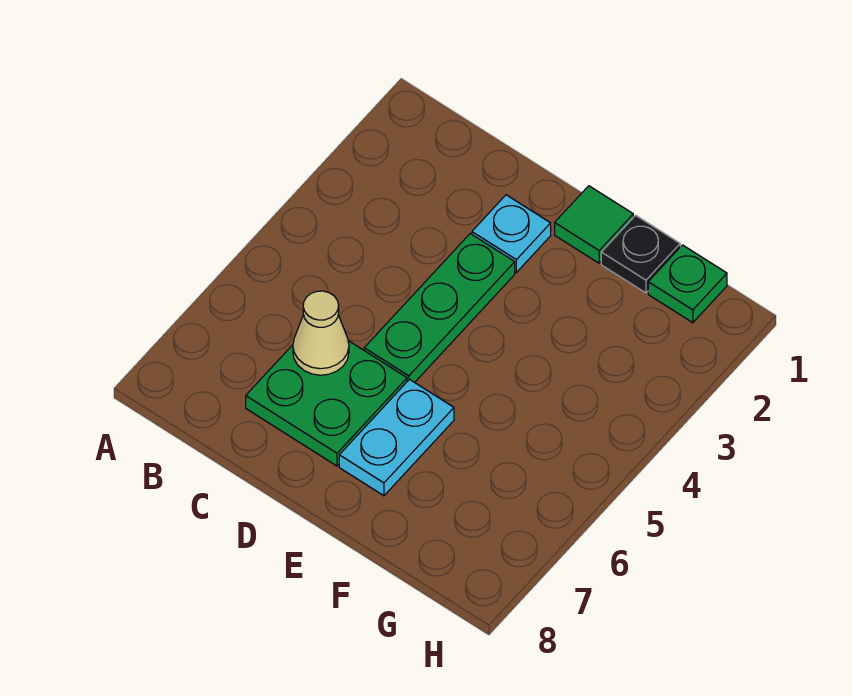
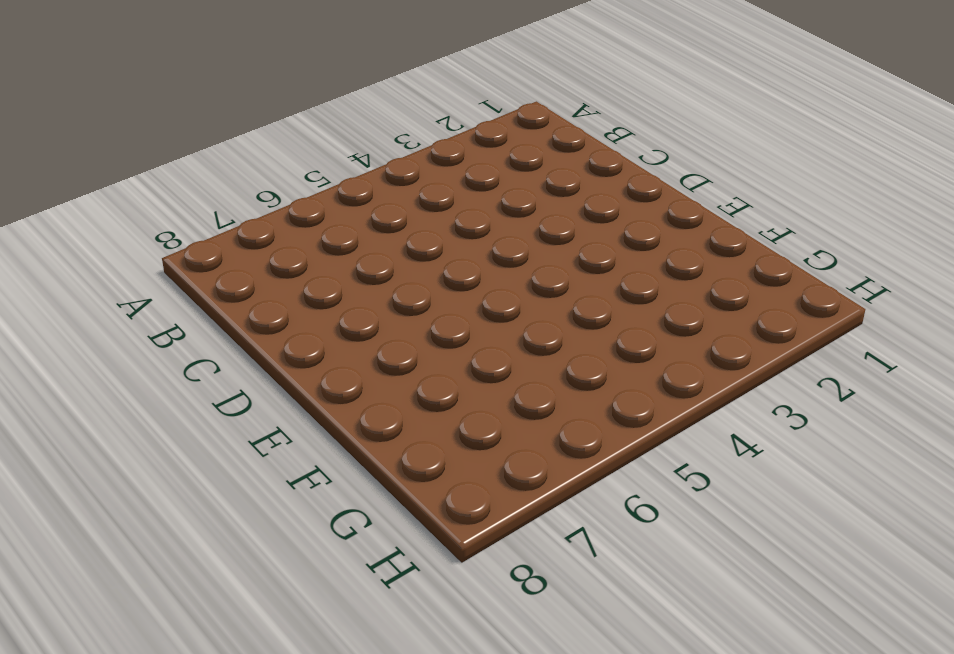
none -> green 2x2 plate [246,341,407,466]
none -> cyan 1x1 plate [472,195,551,272]

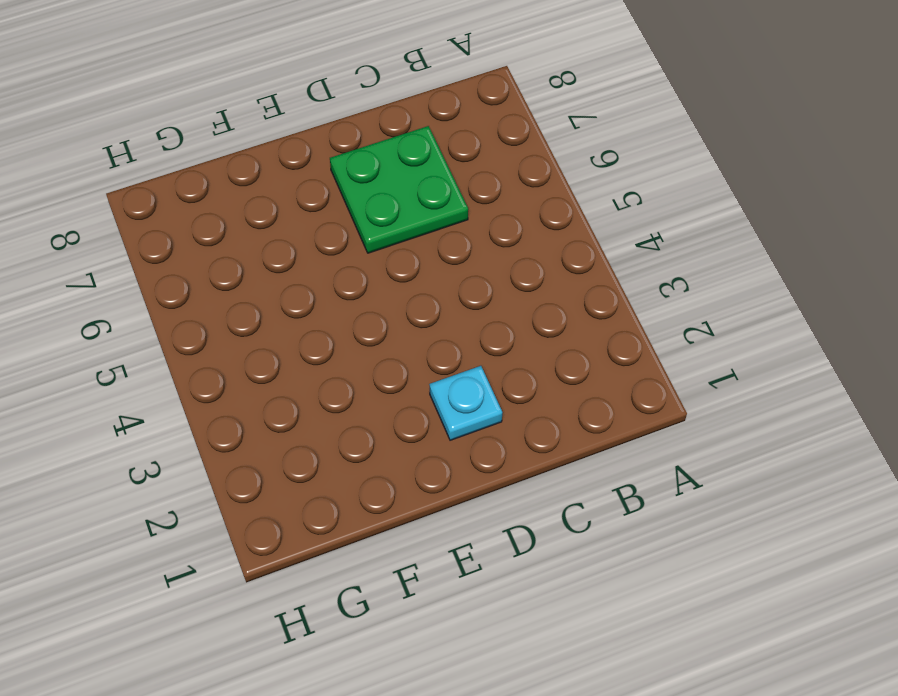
none -> green 1x3 plate [364,234,515,382]
none -> green 1x1 tile [555,186,633,263]

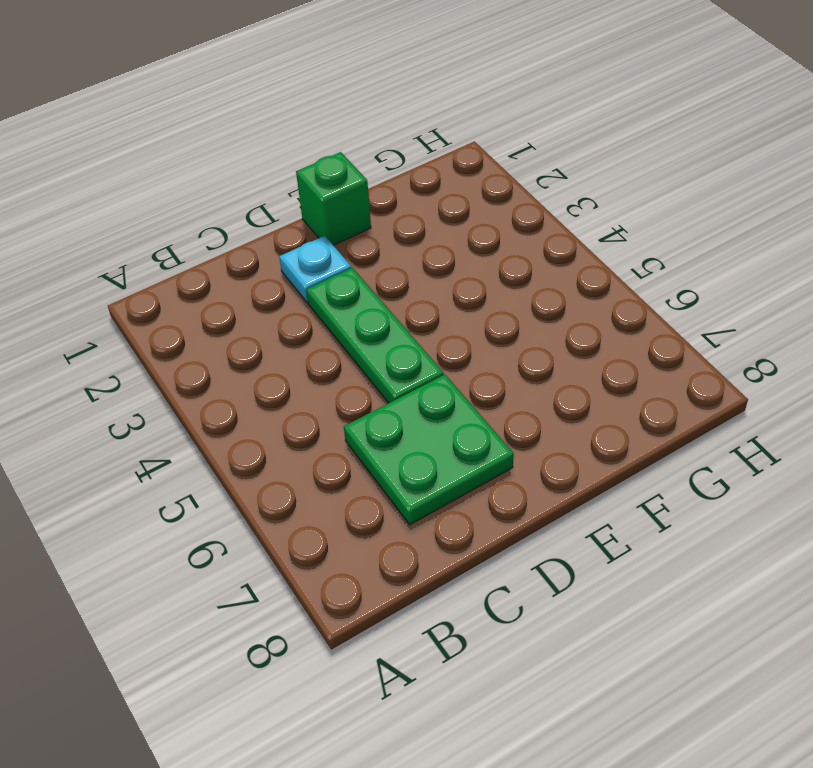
green 1x1 brick [296,152,371,245] -> green 1x1 tile [555,186,633,263]
none -> cyan 1x2 plate [339,379,454,496]
none -> black 1x1 plate [601,215,680,293]

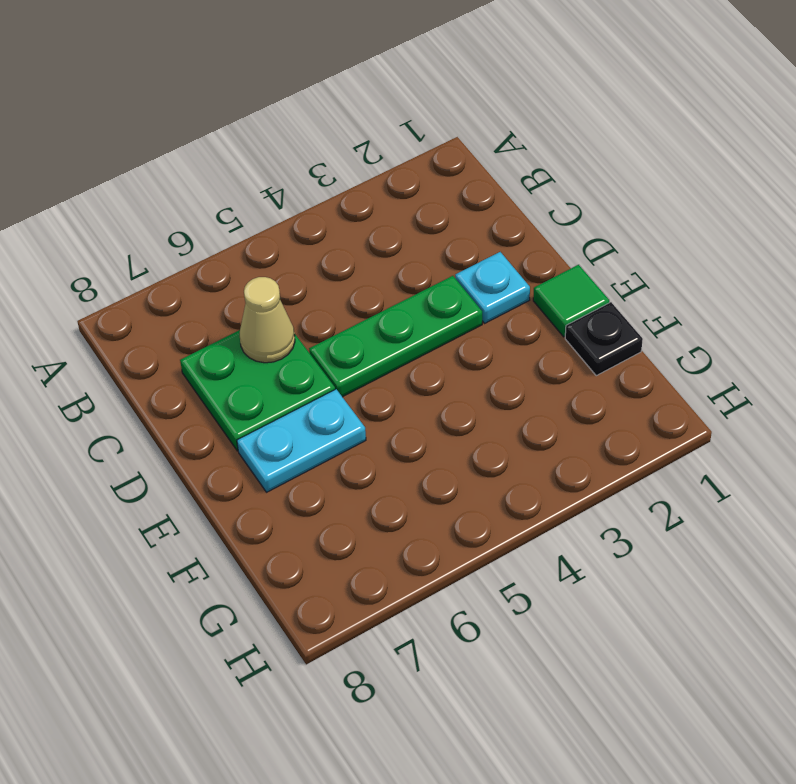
none -> green 1x1 plate [648,245,727,323]

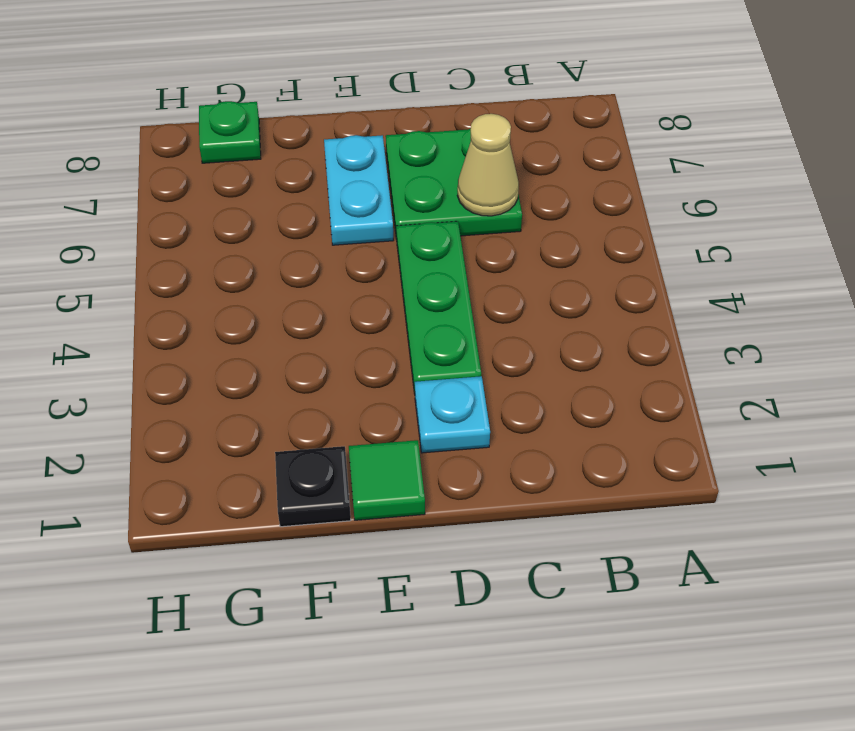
green 1x1 plate [199,101,261,163] -> green 1x1 plate moved to [648,245,727,323]

